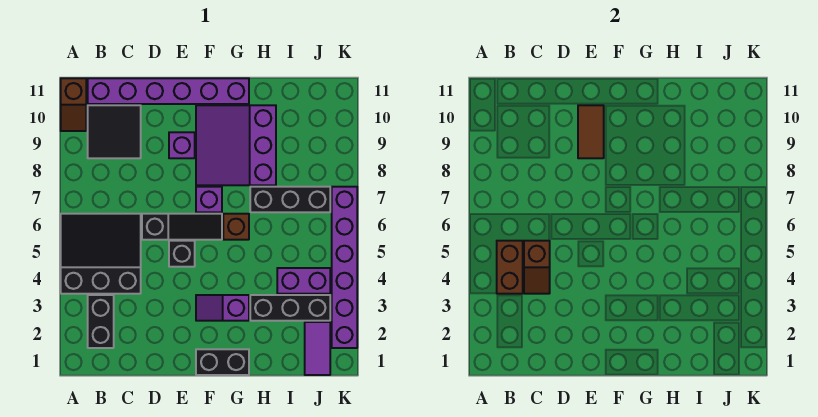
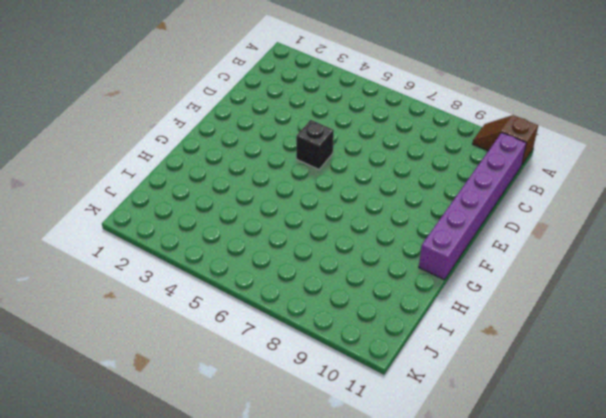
none -> black 3x3 slope [61,214,141,294]
none -> black 1x2 brick [88,295,114,348]
none -> black 2x2 tile [88,105,141,158]

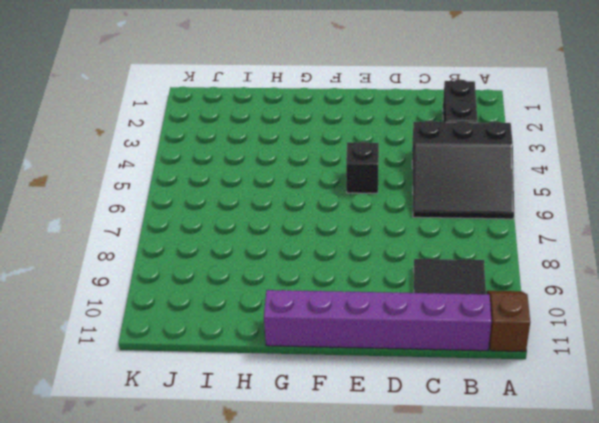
none -> black 1x3 slope [142,214,222,240]
none -> purple 1x1 brick [169,132,195,158]
none -> black 1x2 brick [196,349,249,375]

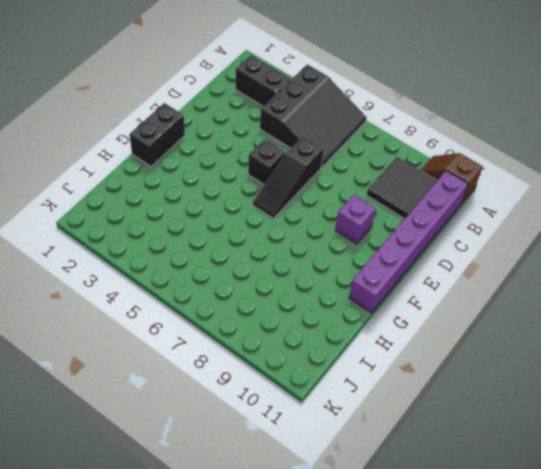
none -> purple 1x2 slope [196,295,249,321]
none -> purple 1x1 brick [196,187,222,212]
none -> purple 3x3 slope [196,105,276,185]

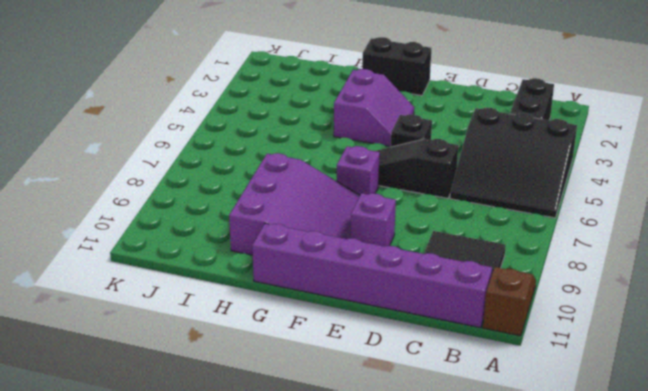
purple 2x2 slope [334,69,414,147] -> purple 1x2 slope [196,295,249,321]
none -> brown 1x1 brick [223,214,249,240]
none -> black 1x3 brick [250,295,330,321]
none -> black 1x3 brick [250,187,330,212]

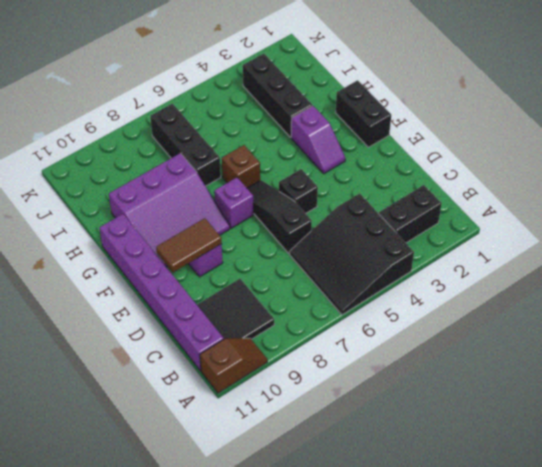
none -> purple 1x2 brick [277,268,330,294]
none -> purple 1x2 tile [305,322,330,375]
none -> purple 1x6 brick [332,187,357,348]

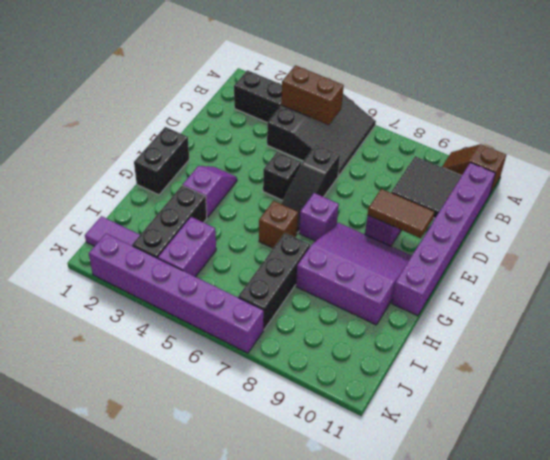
none -> brown 1x2 slope [524,241,550,294]

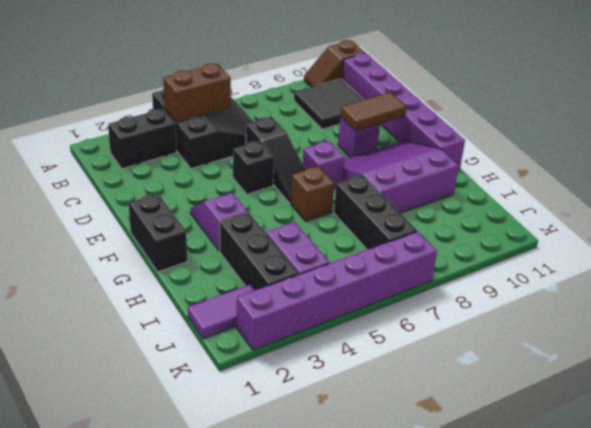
none -> brown 1x2 slope [524,241,550,294]

